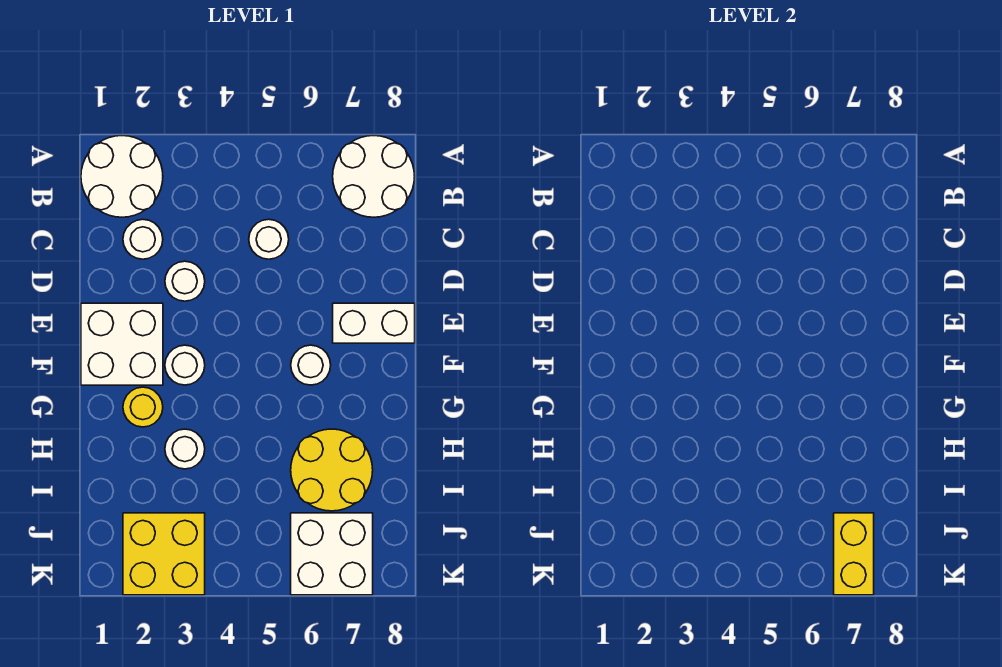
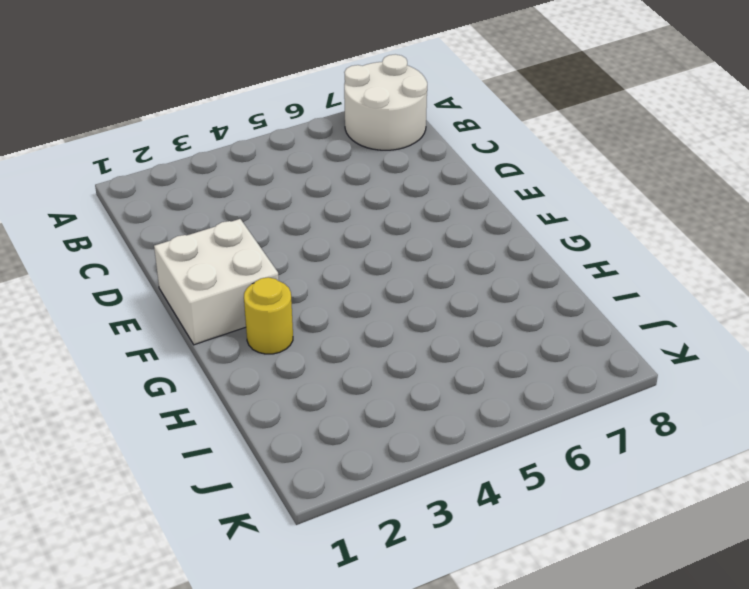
none -> white 2x2 round brick [81,136,163,217]
none -> white 1x1 round brick [123,219,163,259]
none -> white 1x1 round brick [249,219,289,259]

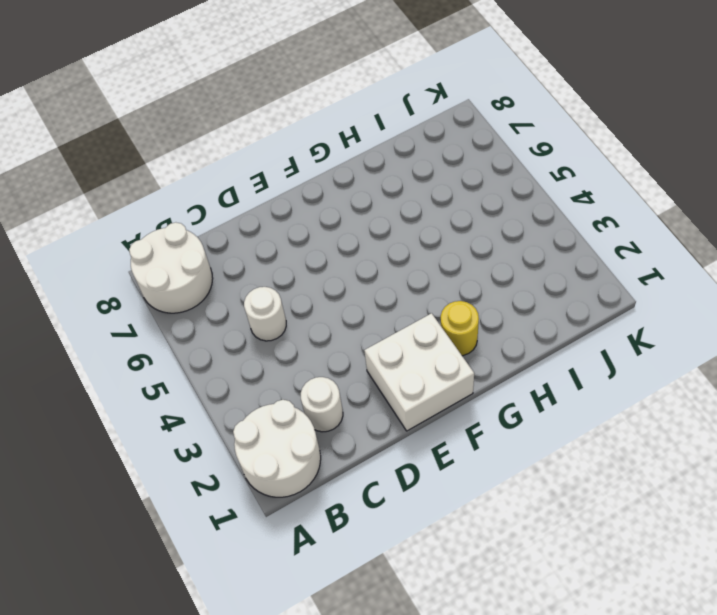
none -> white 1x1 round brick [165,261,205,301]
none -> white 1x2 brick [333,303,415,343]
none -> white 1x1 round brick [165,345,205,385]

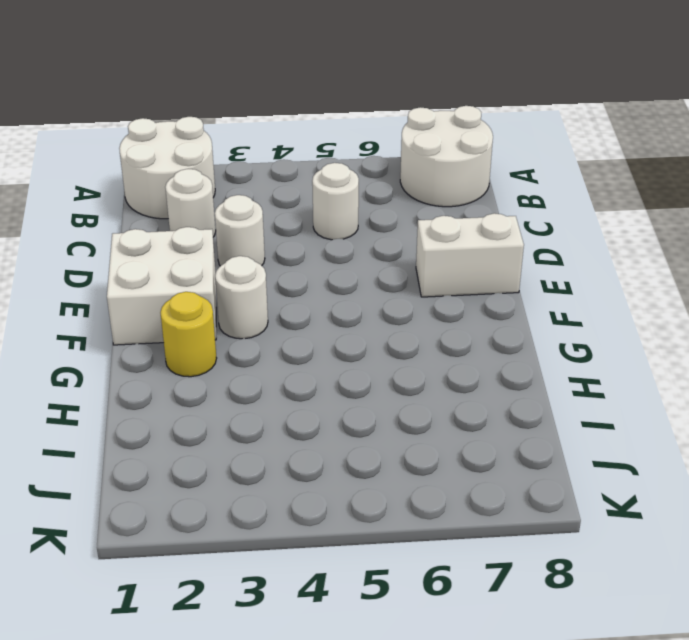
none -> white 1x1 round brick [291,345,331,385]
none -> white 1x1 round brick [165,429,205,469]
none -> yellow 2x2 round brick [291,429,373,511]

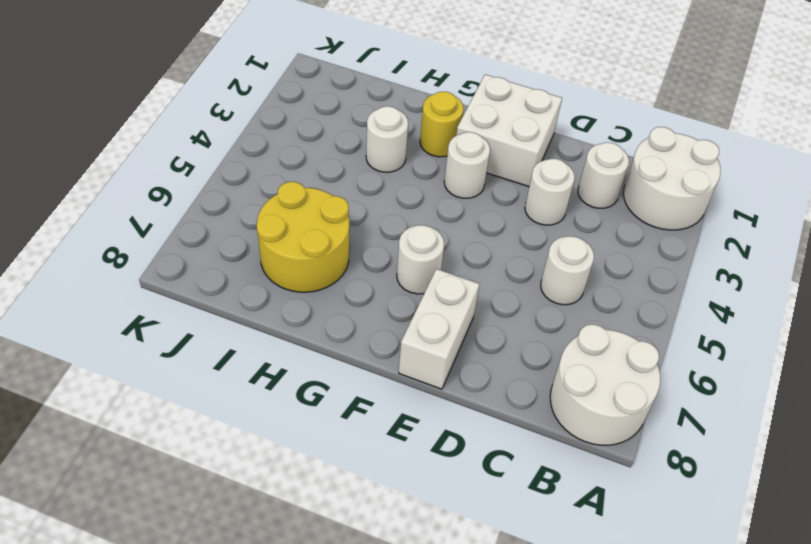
none -> yellow 2x2 brick [123,513,205,595]
none -> white 2x2 brick [291,513,373,595]
none -> yellow 1x2 brick [834,513,874,595]

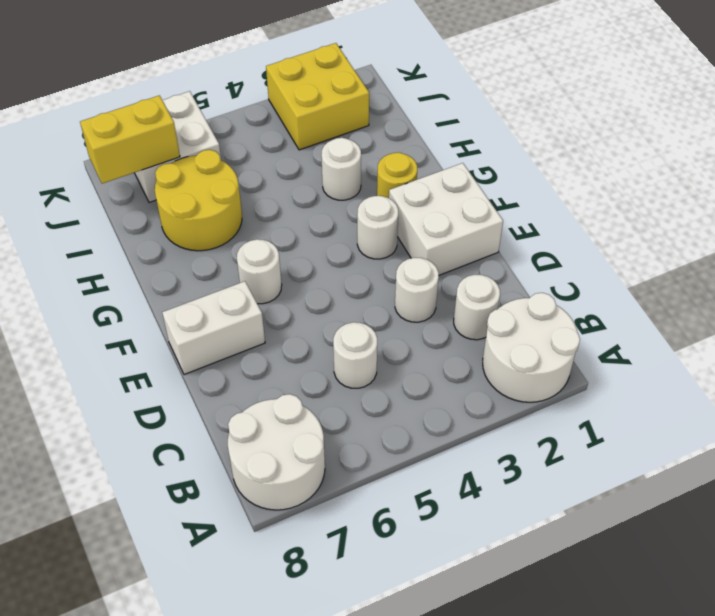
yellow 1x2 brick [80,95,180,184] -> yellow 1x2 brick turned to [834,513,874,595]

